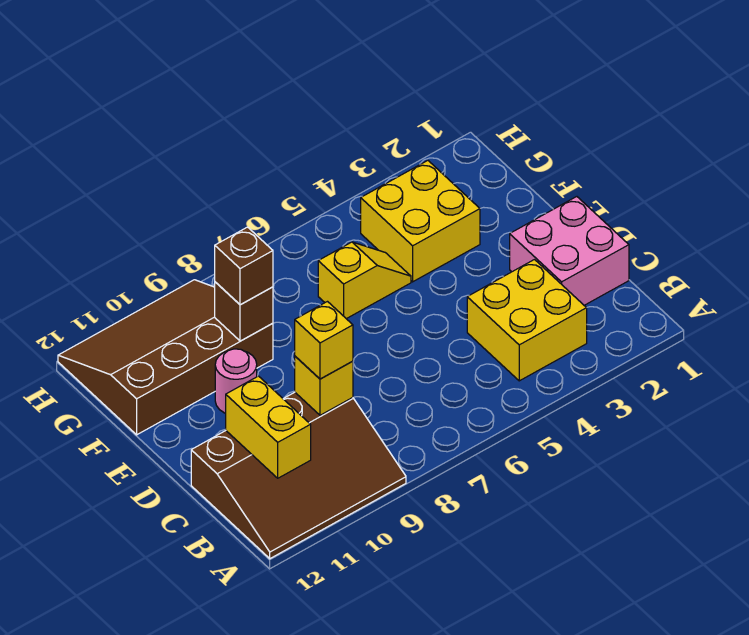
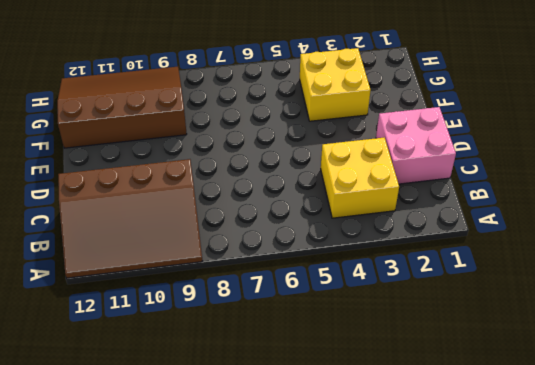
none -> pink 1x1 round brick [215,349,257,413]
none -> yellow 1x2 slope [318,242,411,319]
none -> yellow 1x2 brick [226,376,311,478]

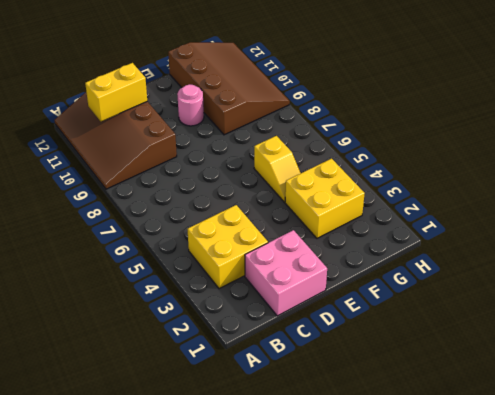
none -> yellow 1x1 brick [295,356,353,415]
none -> brown 1x1 brick [215,282,273,341]
none -> yellow 1x1 brick [295,302,353,379]

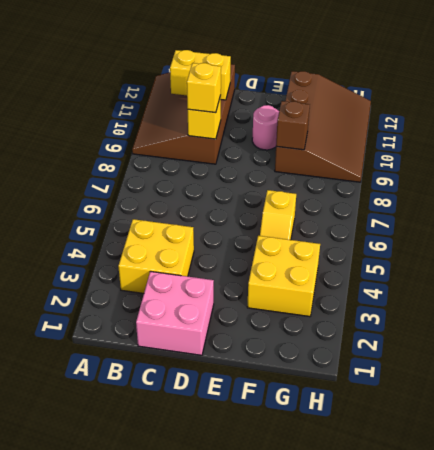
none -> brown 1x1 brick [215,227,273,305]

